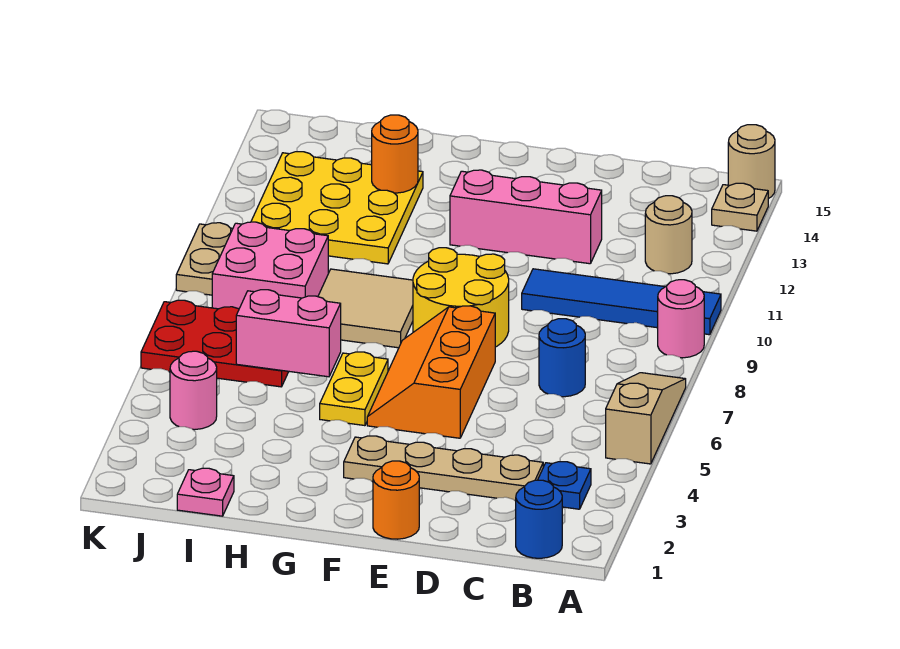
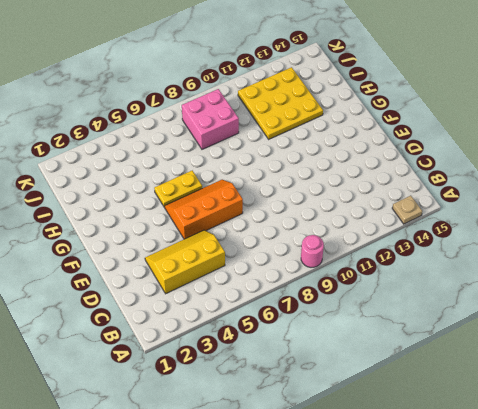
yellow 2x3 slope [145,230,225,294] -> tan 1x4 plate [344,436,543,501]
none -> tan 1x3 slope [606,373,686,464]
none -> blue 1x4 tile [522,269,721,335]
none -> tan 1x1 round brick [728,125,775,199]

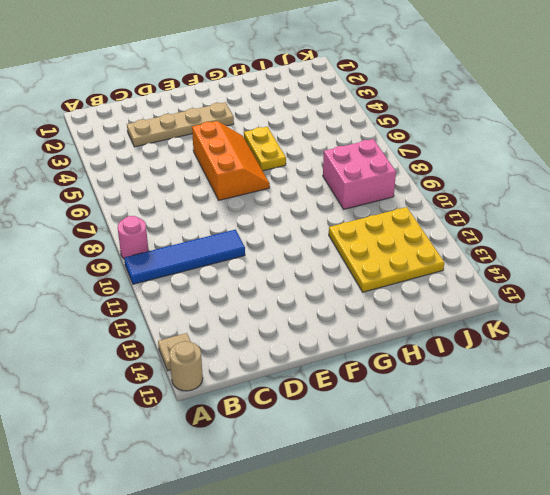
none -> tan 1x3 slope [606,373,686,464]
none -> blue 1x1 round brick [516,480,562,558]
none -> blue 1x1 plate [538,462,591,509]

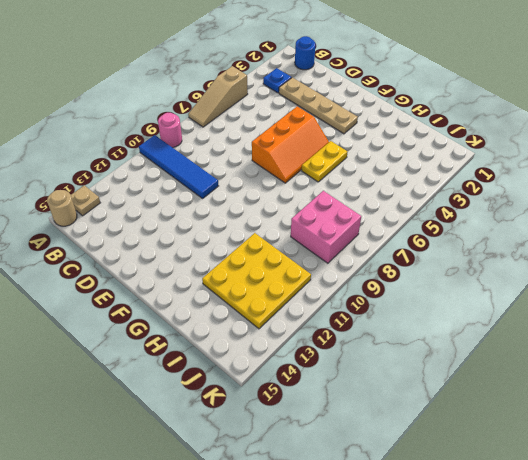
none -> tan 1x1 round brick [645,196,692,274]
none -> blue 1x1 round brick [539,319,585,397]
none -> pink 1x3 brick [450,170,602,264]

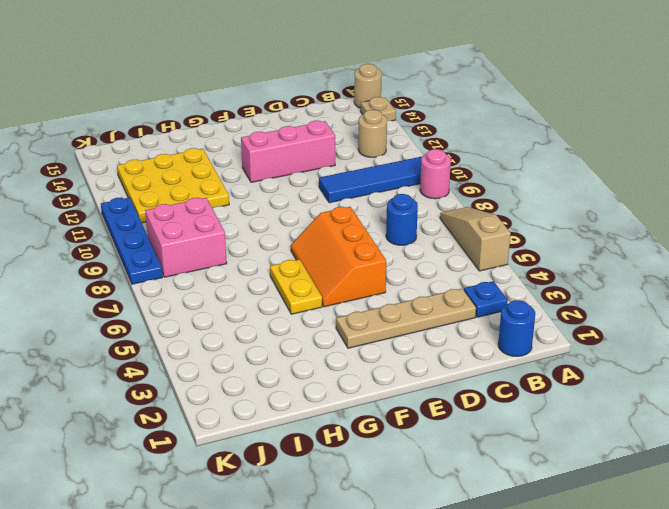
blue 1x4 plate [101,198,163,284] -> tan 1x2 plate [176,223,233,295]
none -> orange 1x1 round brick [373,461,419,539]
none -> yellow 2x2 round brick [413,248,509,347]
none -> tan 2x2 tile [318,269,413,348]

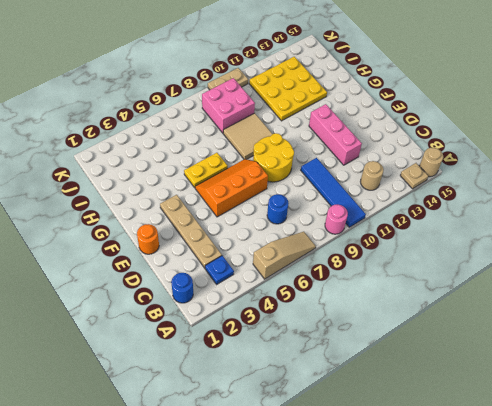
none -> pink 1x1 plate [177,468,234,516]
none -> red 2x3 plate [141,300,289,387]
none -> pink 1x1 round brick [170,351,217,430]

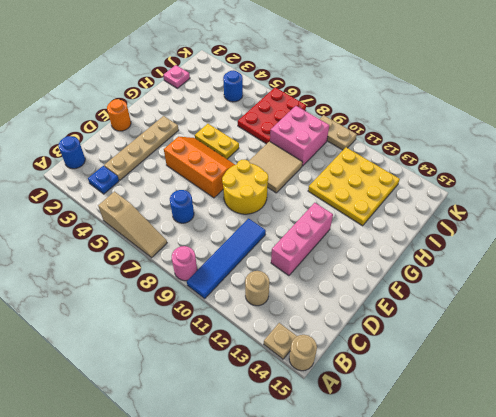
blue 1x1 round brick [223,70,243,102] -> pink 1x1 round brick [170,351,217,430]
none -> pink 1x2 brick [236,290,341,377]
none -> orange 1x1 round brick [372,115,418,193]

